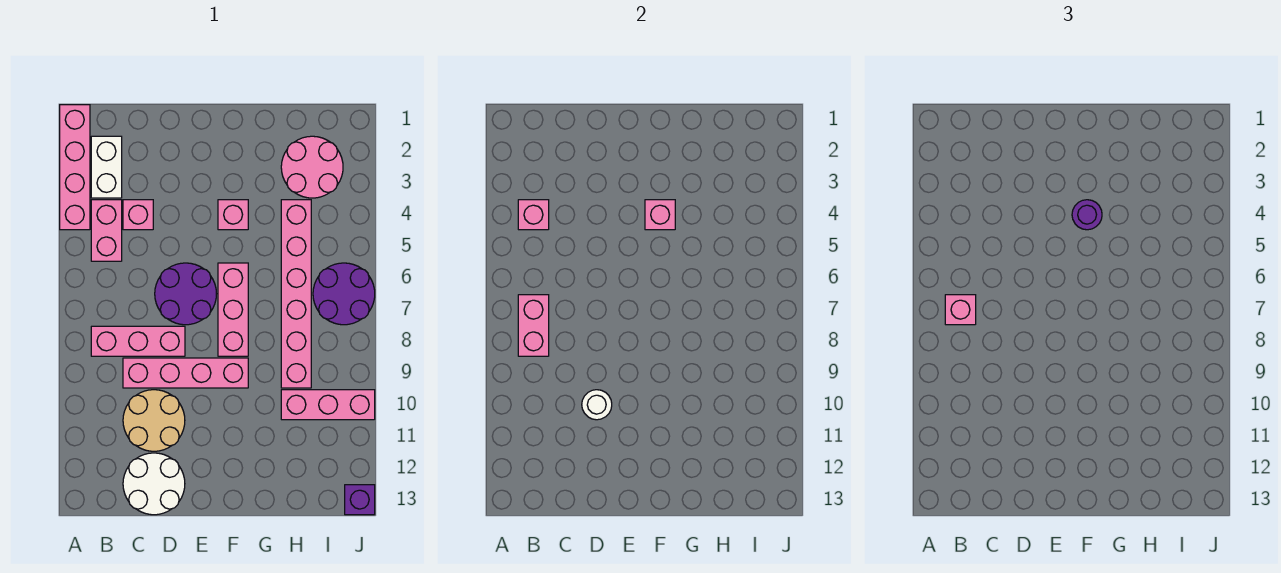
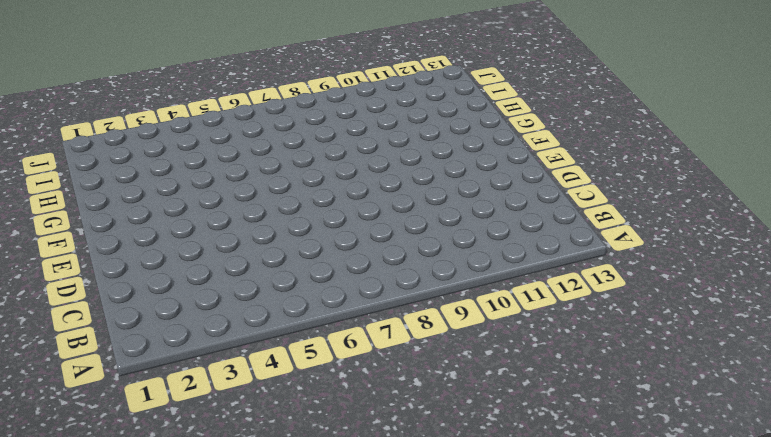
none -> pink 1x4 brick [60,105,90,230]
none -> white 1x2 brick [91,136,122,198]
none -> pink 1x2 brick [91,200,122,261]

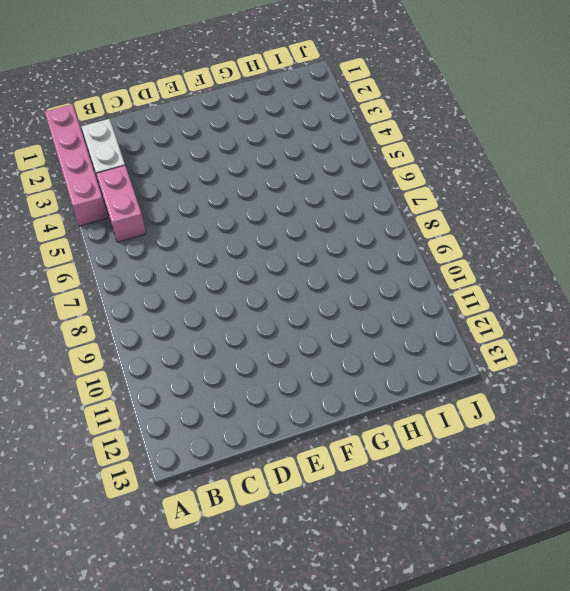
none -> pink 1x3 brick [91,326,185,356]
none -> pink 1x1 brick [123,200,153,230]
none -> pink 1x4 brick [123,358,248,388]

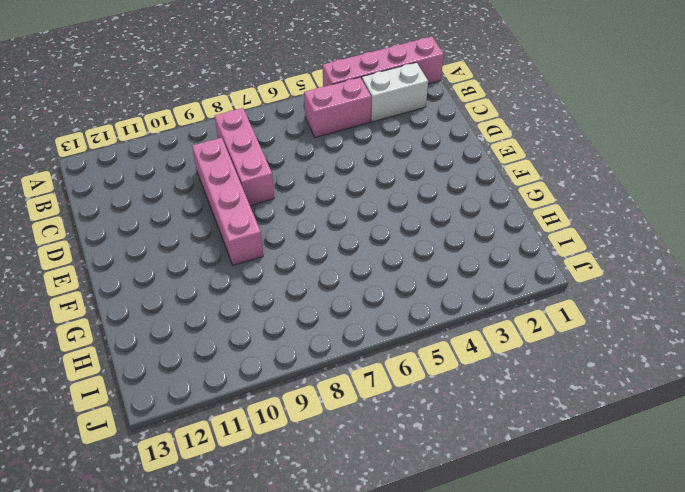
none -> pink 1x1 brick [123,200,153,230]
none -> tan 2x2 round brick [123,390,185,451]
none -> white 2x2 round brick [123,453,185,515]

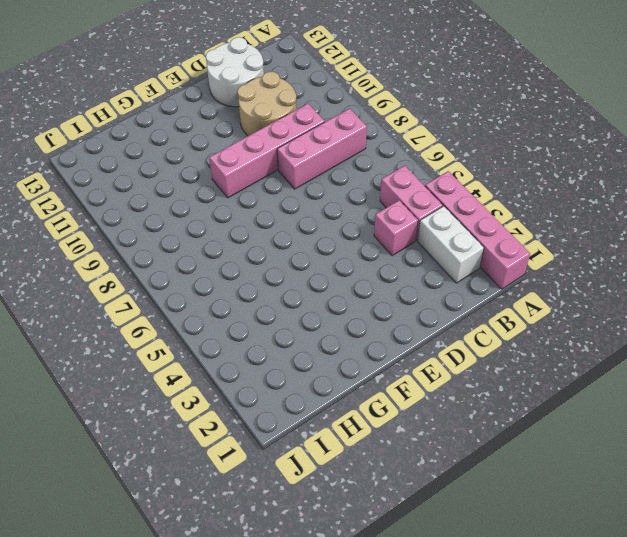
none -> purple 2x2 round brick [155,263,216,325]
none -> pink 1x1 brick [218,200,248,230]
none -> pink 1x3 brick [218,263,248,356]

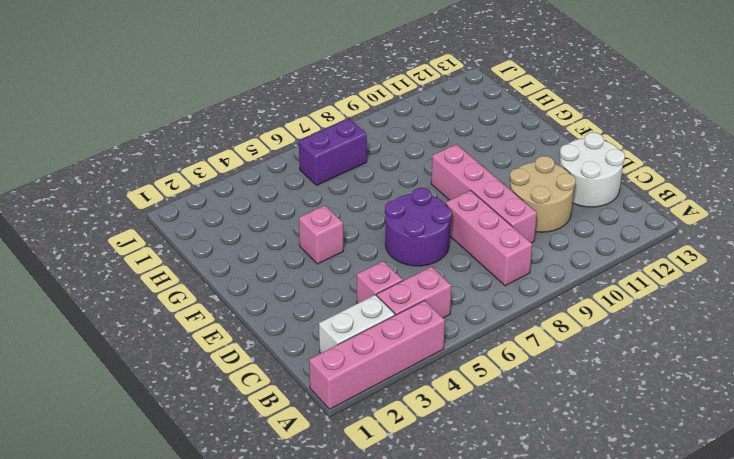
purple 1x2 brick [299,119,367,185] -> purple 2x2 round brick [313,263,375,325]
none -> pink 1x3 brick [218,263,248,356]
none -> pink 2x2 round brick [281,136,343,198]
none -> pink 1x6 brick [281,200,311,388]

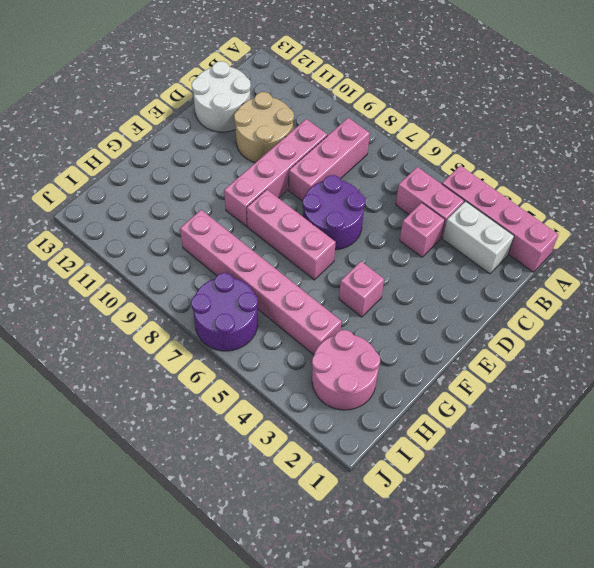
none -> pink 1x3 brick [281,390,375,420]
none -> purple 1x1 brick [345,485,375,515]
none -> pink 1x1 brick [518,200,549,230]

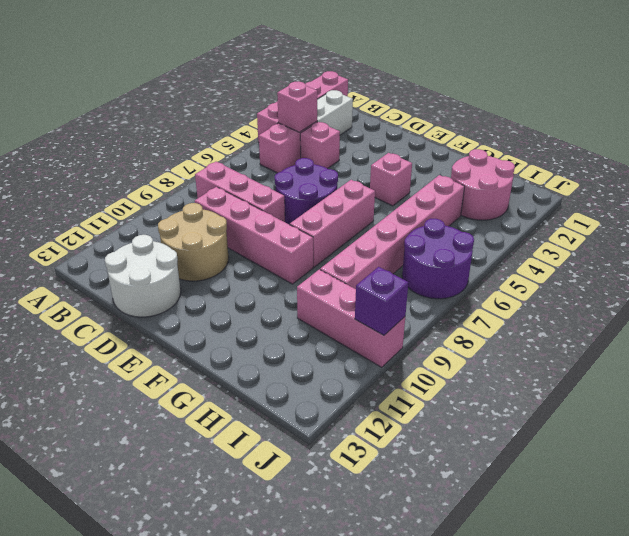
purple 1x1 brick [355,267,409,335] -> purple 1x1 brick moved to [345,485,375,515]
none -> pink 1x2 brick [518,295,549,356]
none -> white 1x1 round brick [582,390,612,420]
none -> pink 1x1 brick [645,200,675,230]

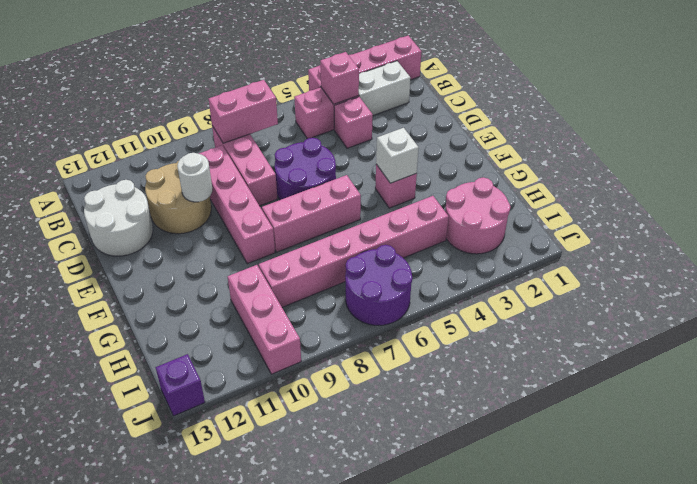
white 1x1 brick [376,128,419,183] -> pink 1x1 brick [645,200,675,230]
none -> pink 1x1 brick [945,295,976,325]
none -> purple 1x1 round brick [1072,200,1102,230]

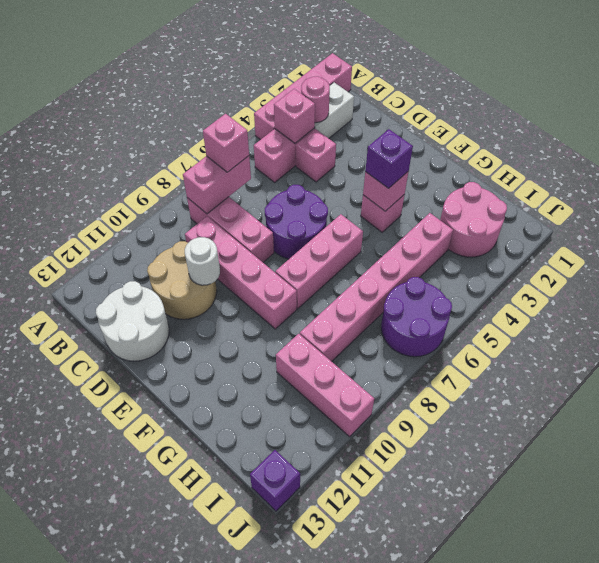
pink 1x1 round brick [301,76,330,123] -> none
purple 1x1 brick [365,129,413,188] -> purple 1x1 round brick [1072,200,1102,230]

